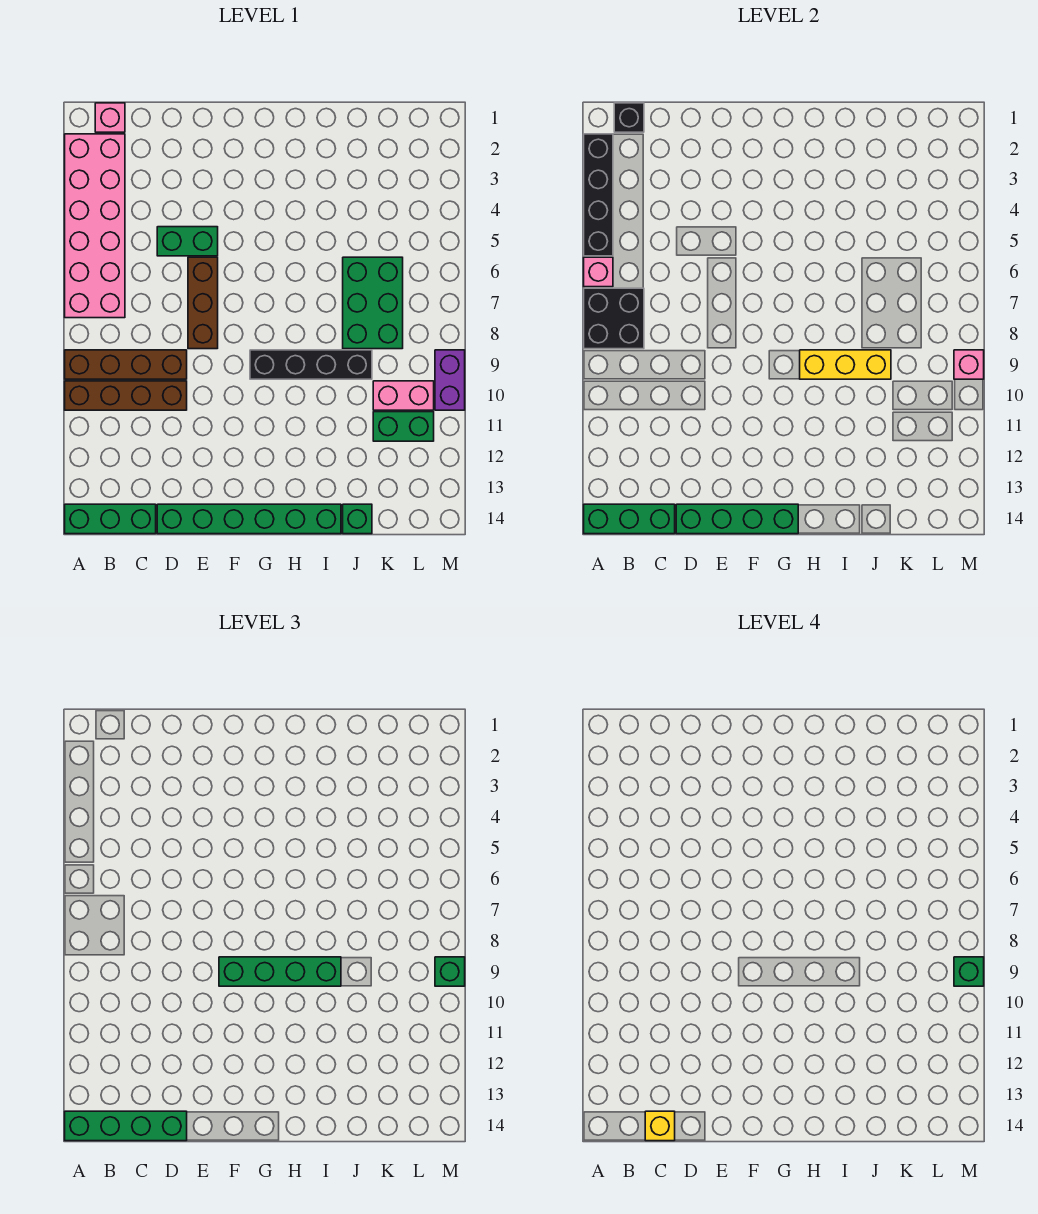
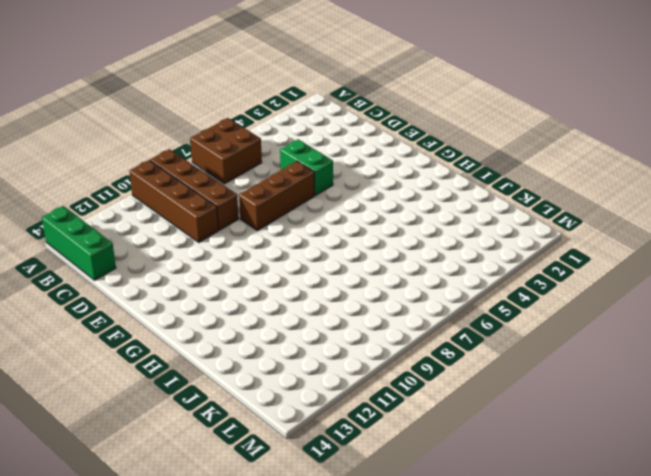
brown 2x2 brick [190,118,262,184] -> pink 2x6 brick [65,134,125,318]
none -> pink 1x1 brick [95,103,125,132]
none -> green 1x6 brick [157,504,341,534]
none -> black 1x4 brick [250,350,372,379]

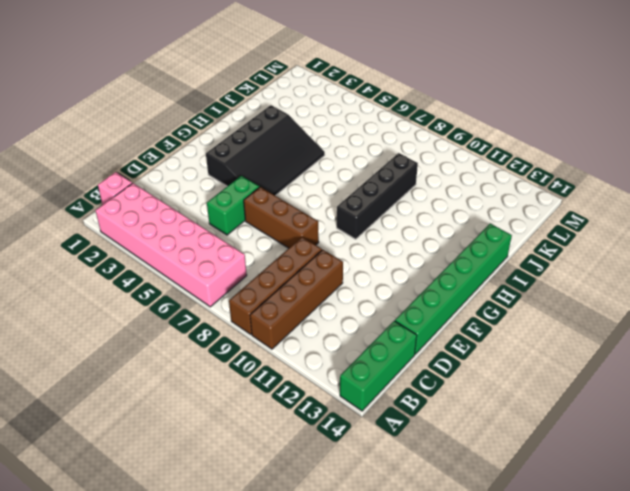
black 3x4 slope [206,105,325,196] -> none
none -> green 2x3 brick [343,257,403,349]
none -> green 1x1 brick [343,504,372,534]
none -> pink 1x2 brick [373,381,434,410]

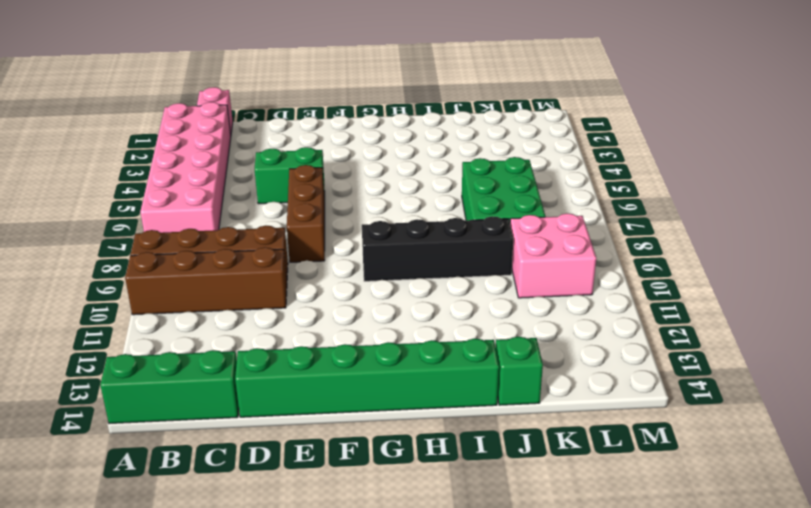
pink 2x2 brick [510,213,596,298] -> pink 1x2 brick [373,381,434,410]
none -> green 1x2 brick [373,412,434,441]
none -> purple 1x2 brick [435,350,465,410]
none -> black 1x4 brick [584,134,613,256]

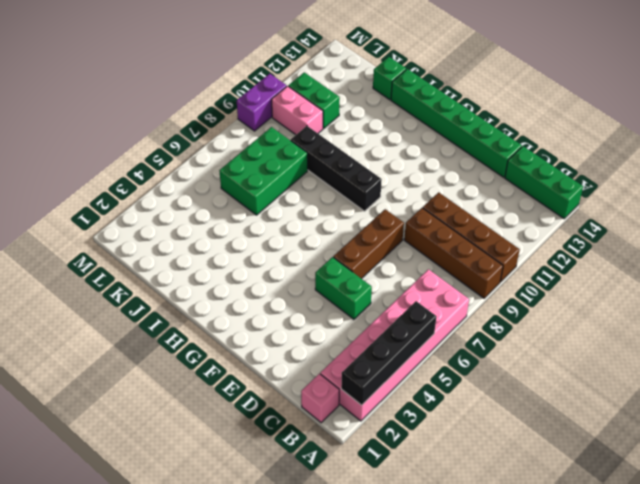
none -> pink 1x1 brick [584,257,613,287]
none -> black 2x2 brick [584,288,644,349]
none -> green 1x3 brick [584,504,675,534]

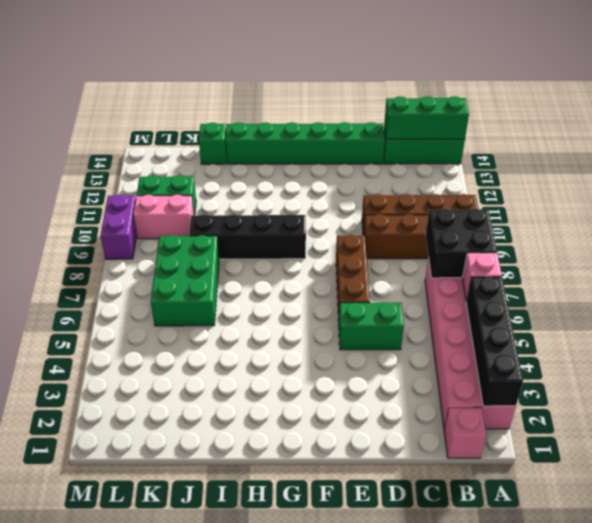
none -> black 1x1 brick [614,103,644,132]
none -> green 1x4 brick [676,504,798,534]
none -> yellow 1x3 brick [800,350,891,379]

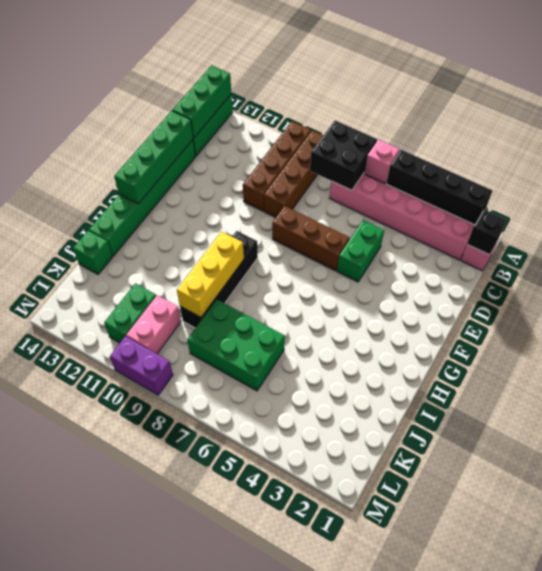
none -> pink 1x1 brick [954,350,984,379]
none -> green 1x4 brick [65,1111,187,1141]
none -> green 1x4 brick [219,957,341,986]

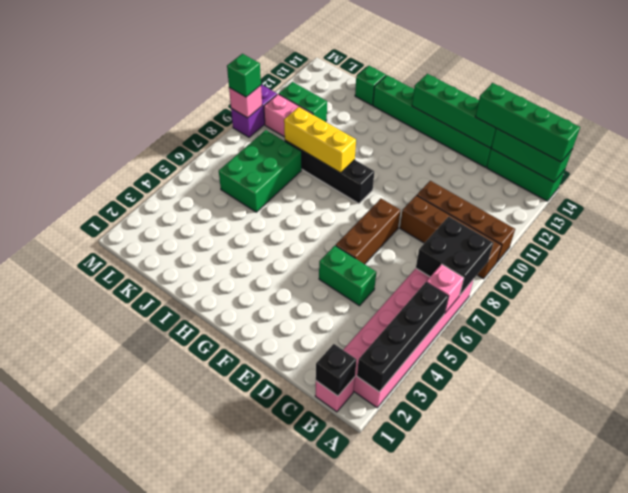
none -> green 1x4 brick [219,957,341,986]
none -> yellow 1x1 brick [645,1111,675,1141]
none -> green 1x1 brick [954,957,984,986]

